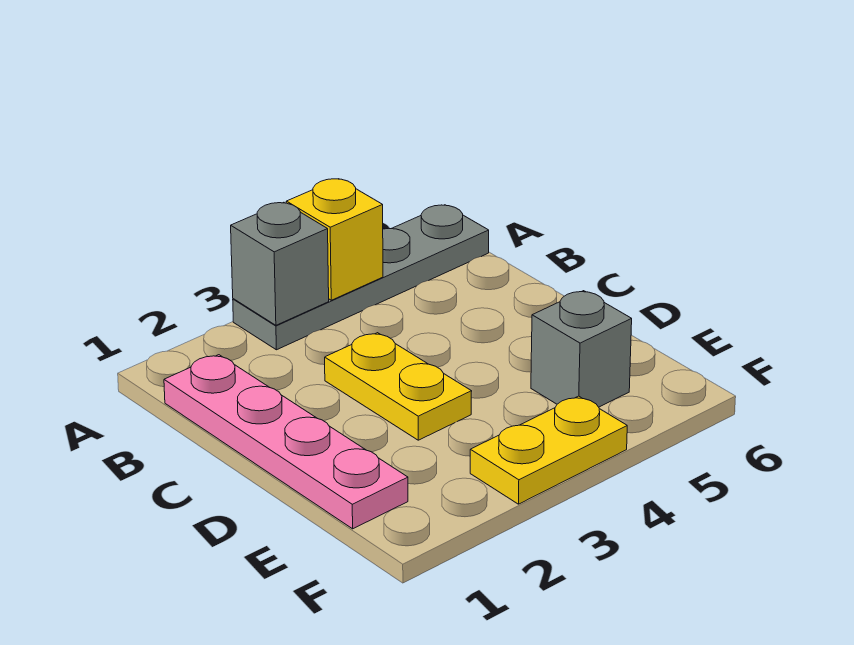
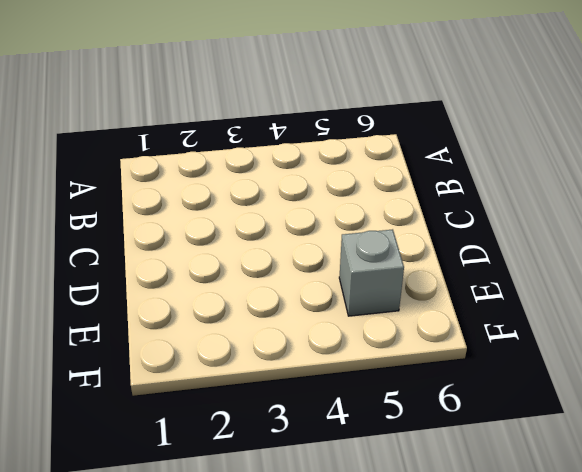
none -> grey 1x4 plate [233,205,489,350]
none -> pink 1x4 plate [164,355,408,529]

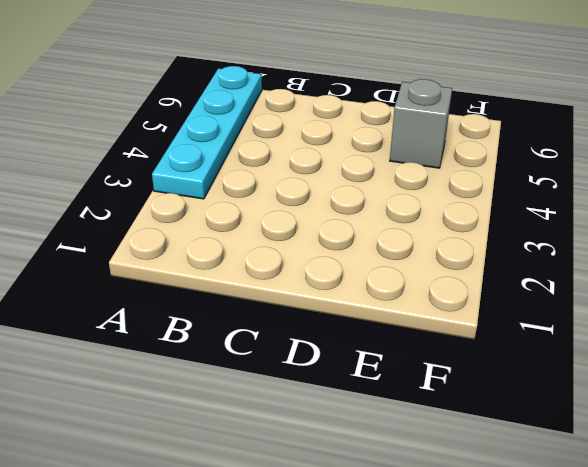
cyan 1x4 plate [152,66,262,199] -> grey 1x4 plate [233,205,489,350]
none -> pink 1x4 plate [164,355,408,529]
none -> yellow 1x2 plate [325,333,472,440]

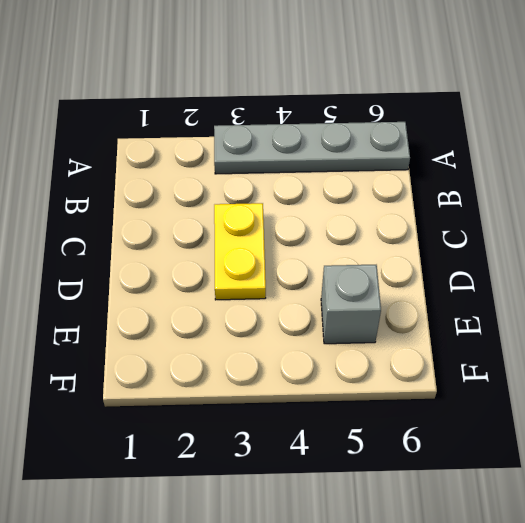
none -> pink 1x4 plate [164,355,408,529]
none -> yellow 1x2 plate [470,396,627,504]

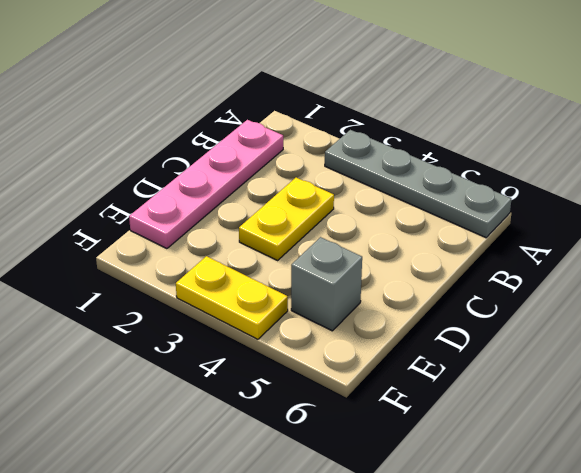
none -> grey 1x1 brick [231,202,329,325]
none -> yellow 1x1 brick [286,179,383,300]

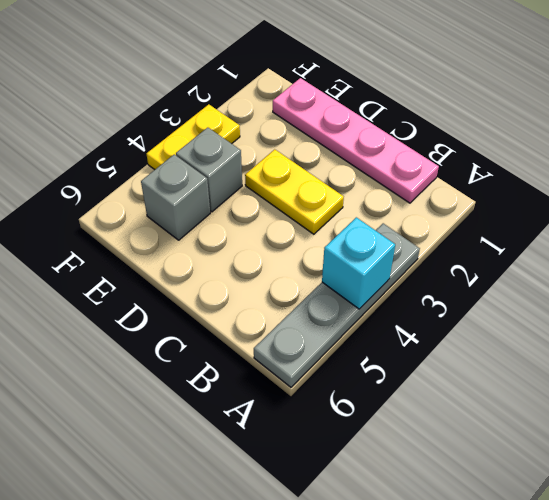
cyan 1x1 brick [322,217,395,309] -> yellow 1x1 brick [286,179,383,300]
grey 1x1 brick [176,128,242,212] -> grey 1x1 brick moved to [231,202,329,325]

